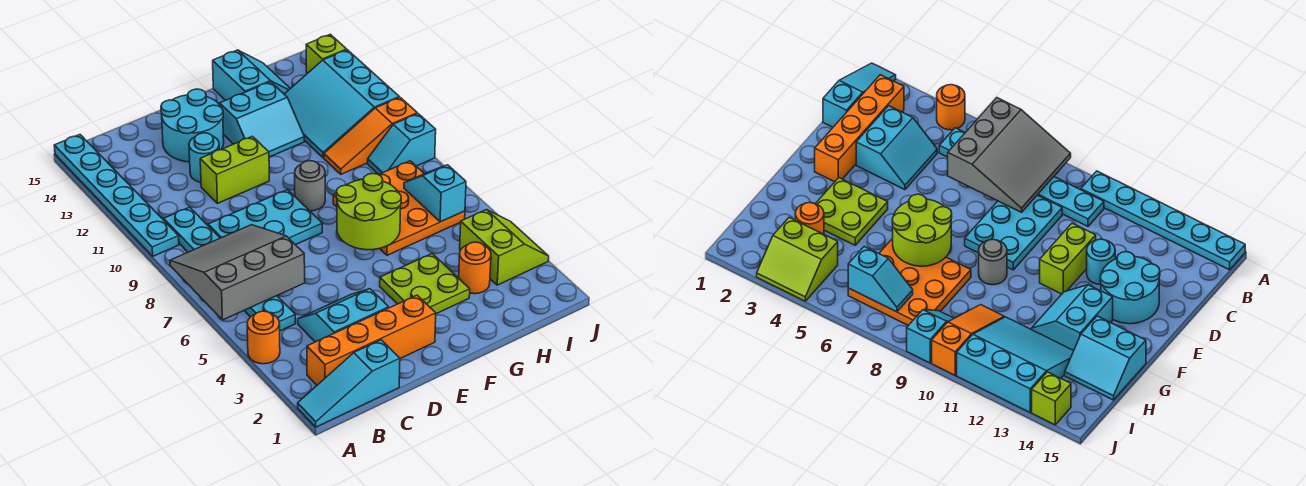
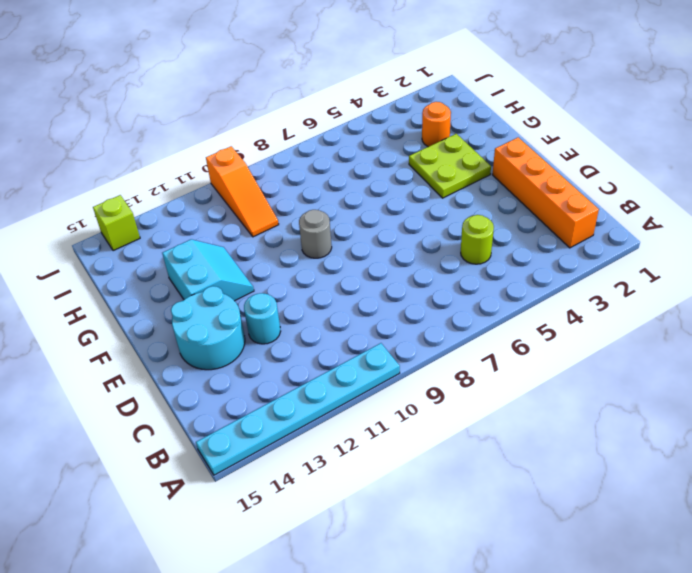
lime 1x1 round brick [461,215,494,264] -> none
none -> cyan 1x3 slope [298,340,400,427]
none -> orange 1x1 round brick [247,311,280,364]
none -> cyan 1x6 plate [164,207,295,331]

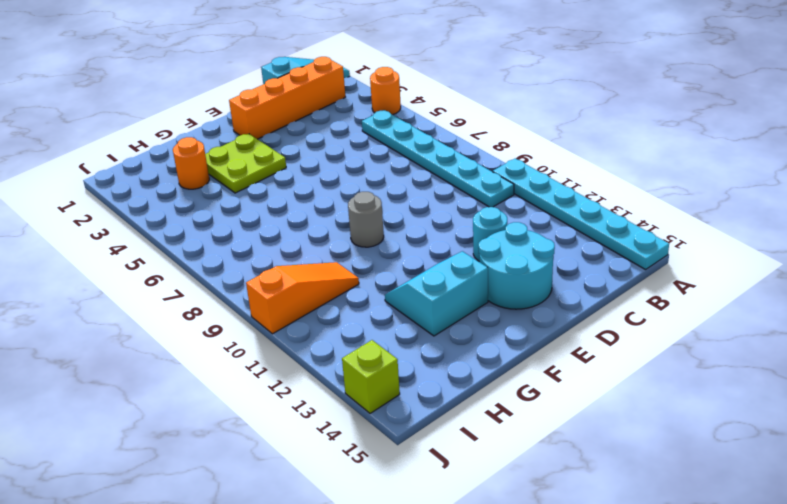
none -> cyan 2x2 slope [298,289,389,342]
none -> cyan 2x3 plate [208,190,322,245]
none -> lime 1x2 brick [200,136,269,203]

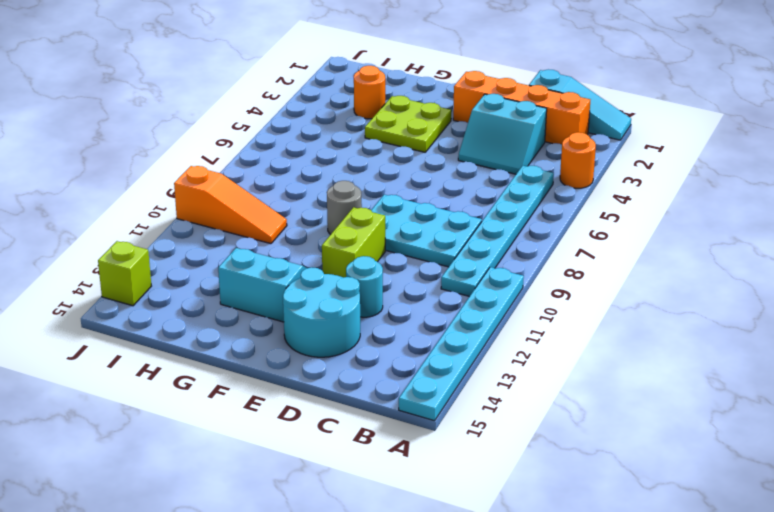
lime 1x2 brick [322,207,385,278] -> lime 1x2 brick turned to [200,136,269,203]
none -> orange 3x3 plate [333,161,465,255]
none -> cyan 2x2 slope [213,50,290,100]
none -> cyan 3x3 slope [284,50,399,158]

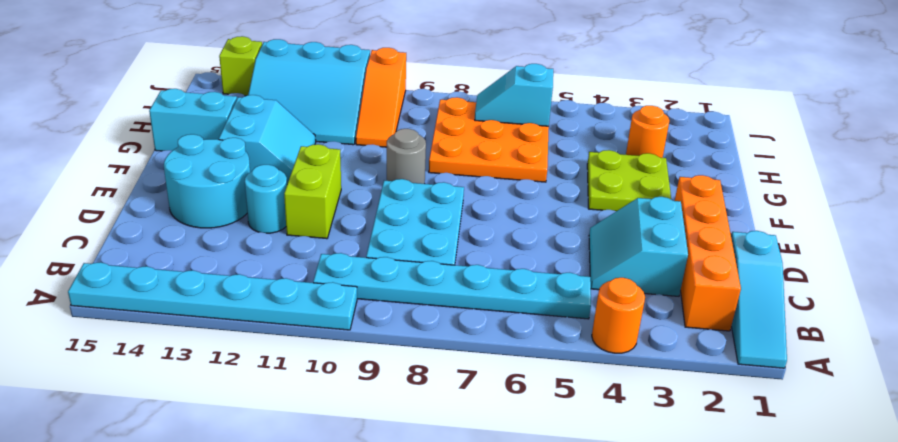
none -> lime 2x2 slope [460,210,549,285]
none -> cyan 1x2 slope [368,114,436,174]
none -> grey 3x3 slope [170,225,305,320]

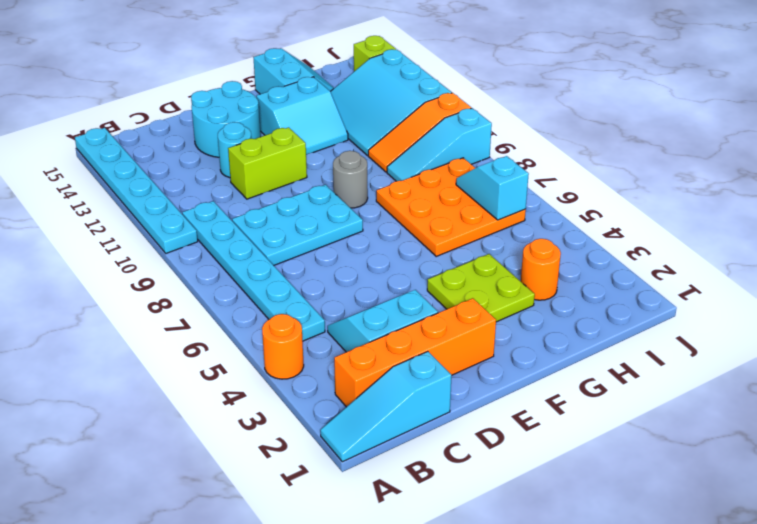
cyan 1x3 slope [387,108,492,181] -> cyan 1x2 slope [368,114,436,174]
none -> lime 2x2 slope [460,210,549,285]
none -> grey 3x3 slope [170,225,305,320]
none -> lime 2x2 round brick [336,173,401,250]

